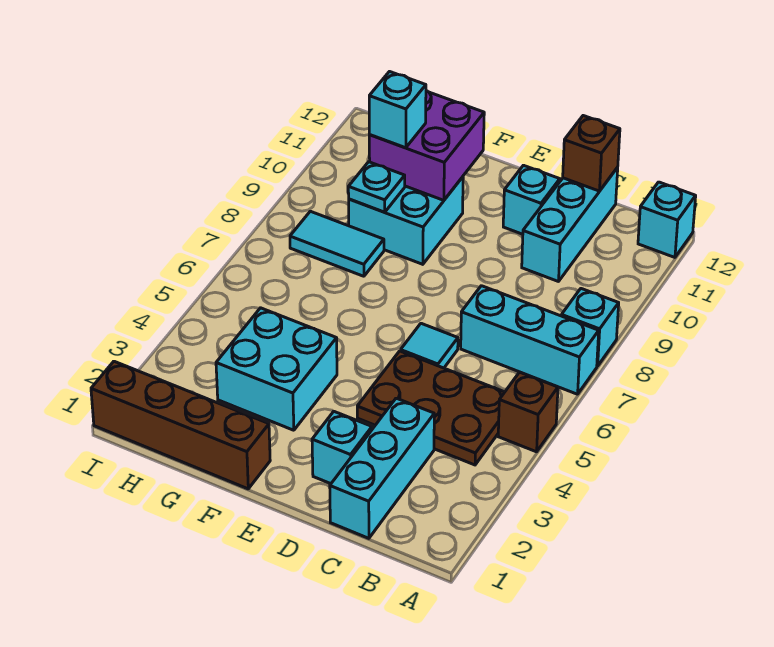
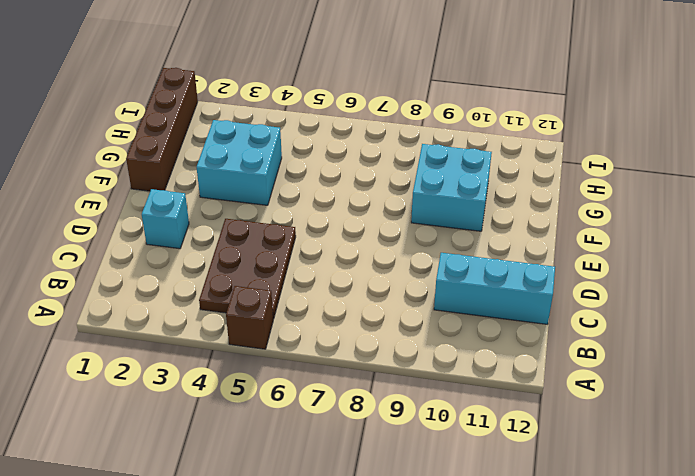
none -> cyan 1x3 brick [461,286,599,394]
none -> cyan 1x1 brick [561,289,619,366]
none -> cyan 1x1 brick [638,182,696,257]

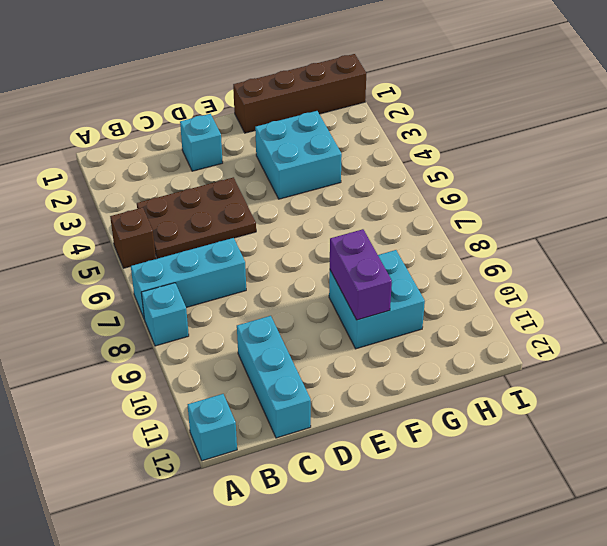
purple 1x2 brick [330,229,392,320] -> purple 2x2 brick [369,91,484,200]
none -> cyan 1x3 brick [330,398,434,538]
none -> cyan 1x1 tile [401,323,458,368]
none -> cyan 1x1 brick [503,165,560,234]

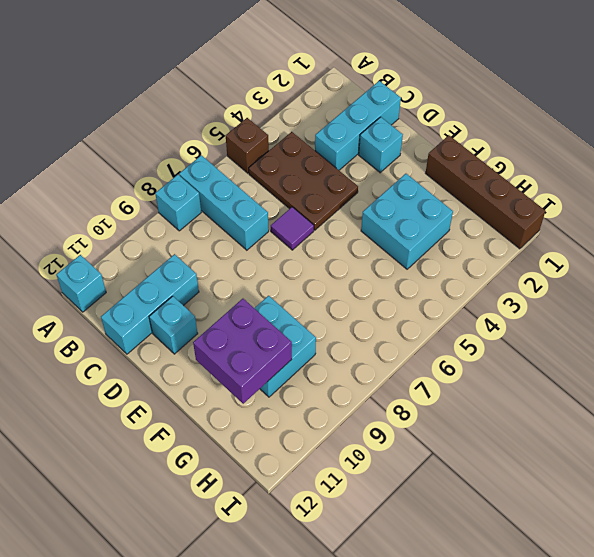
purple 1x1 tile [271,207,314,250] -> cyan 1x1 tile [401,323,458,368]
none -> cyan 1x2 tile [290,211,384,276]
none -> brown 1x1 brick [563,116,620,191]
none -> cyan 1x1 plate [348,162,405,212]

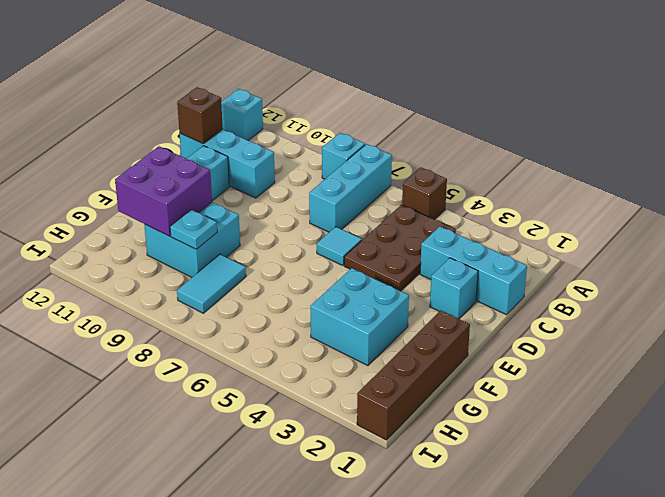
none -> cyan 1x1 brick [369,72,426,148]

